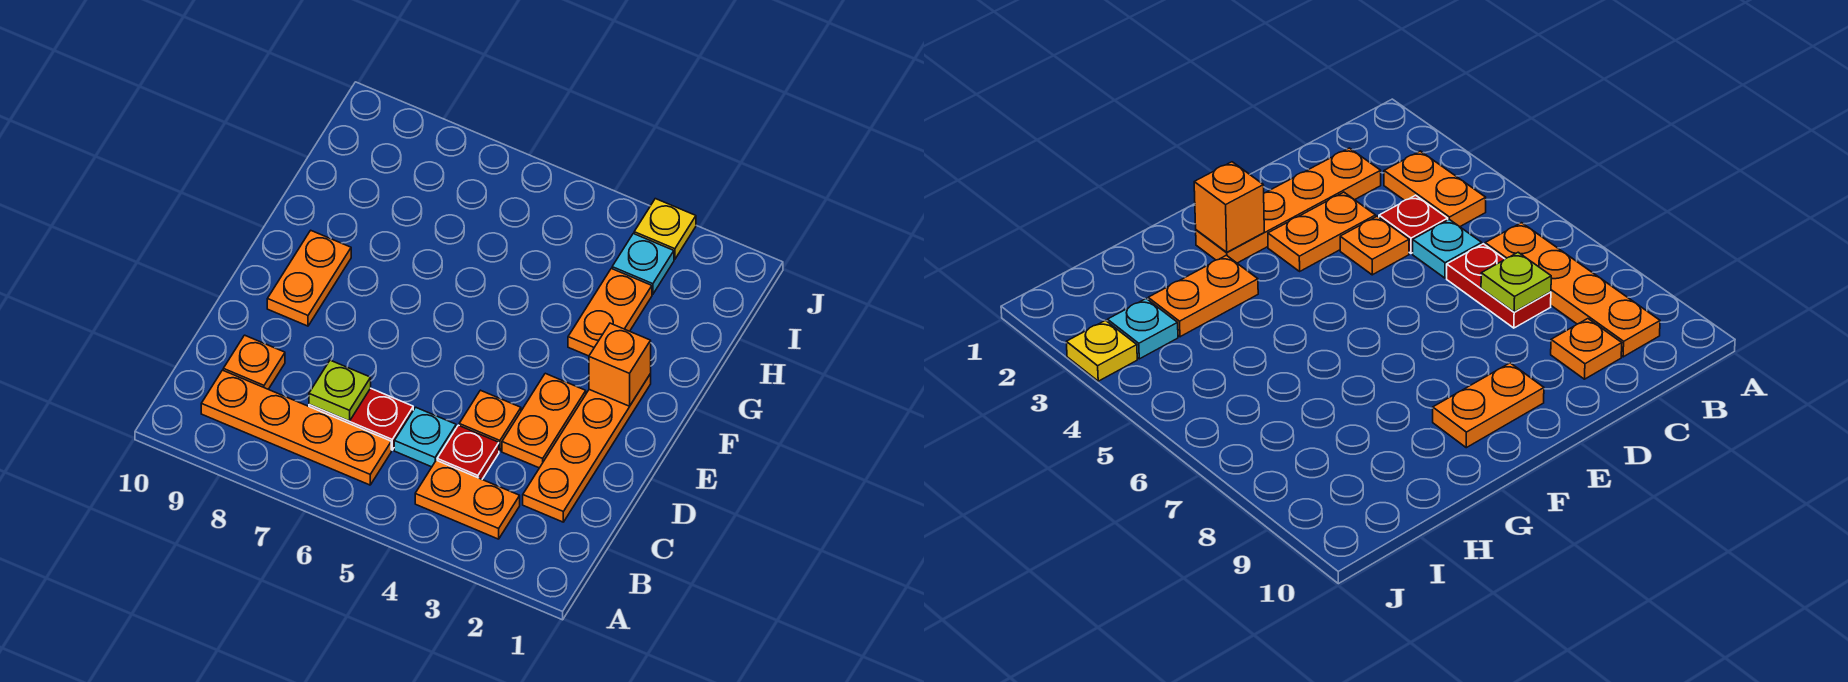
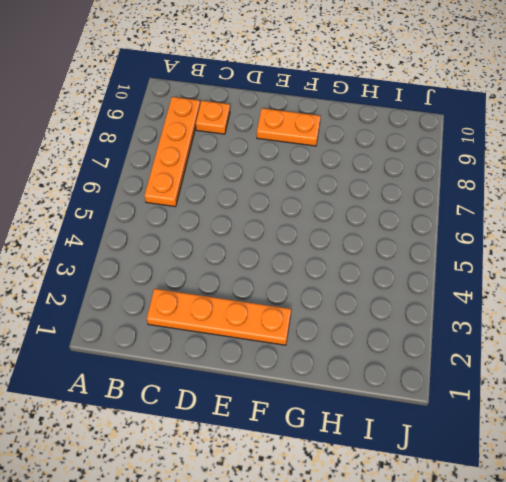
none -> orange 1x2 plate [415,460,520,539]
none -> red 1x1 plate [437,425,499,479]
none -> cyan 1x1 plate [394,407,456,467]

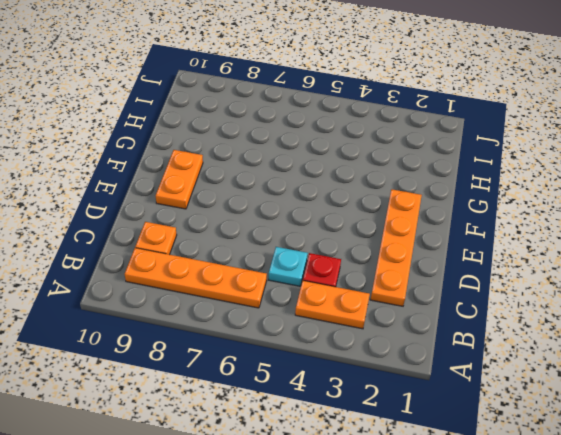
none -> red 1x2 plate [309,388,413,450]
none -> orange 1x2 plate [502,373,586,468]
none -> orange 1x1 plate [459,390,521,451]

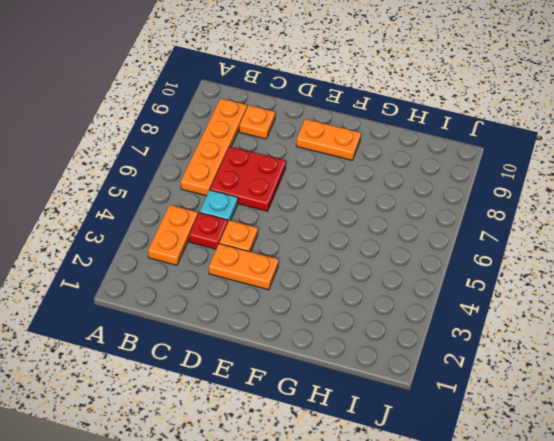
red 2x2 plate [210,147,286,211] -> red 1x2 plate [309,388,413,450]
none -> orange 1x4 plate [523,374,651,522]
none -> orange 1x2 plate [568,269,652,356]
none -> cyan 1x1 plate [612,234,674,294]

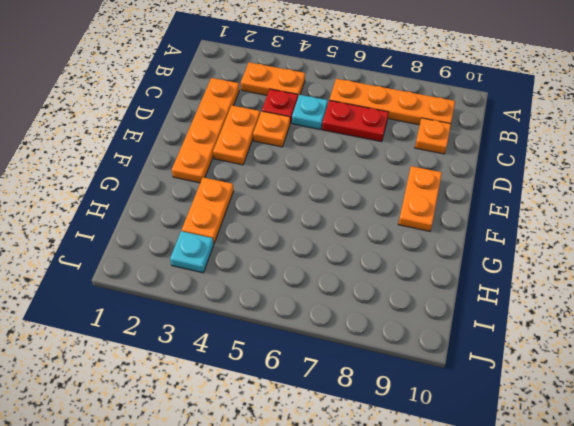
none -> yellow 1x1 plate [634,199,696,259]
none -> lime 1x1 plate [309,360,371,421]
none -> orange 1x1 brick [589,323,651,406]

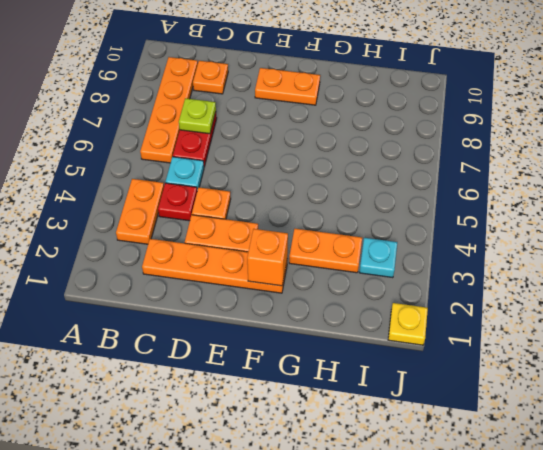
yellow 1x1 plate [388,303,428,345] -> yellow 1x1 plate moved to [634,199,696,259]

